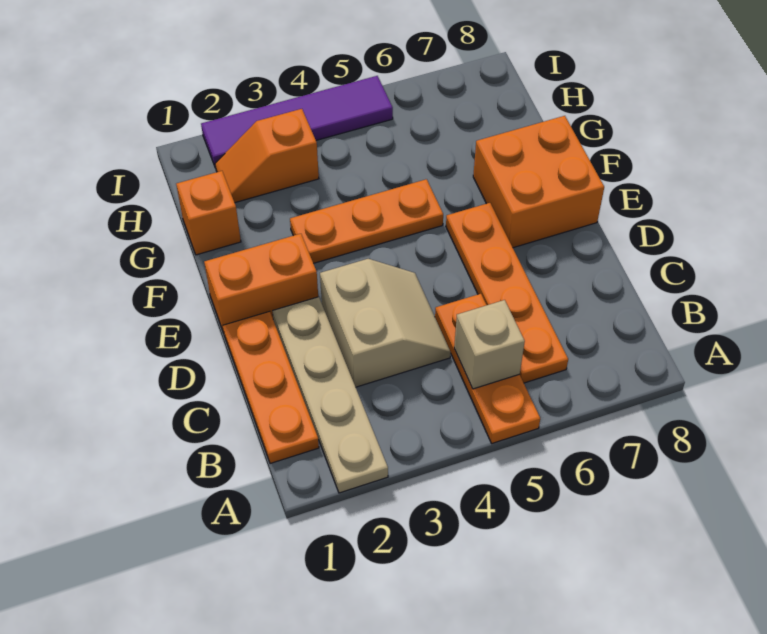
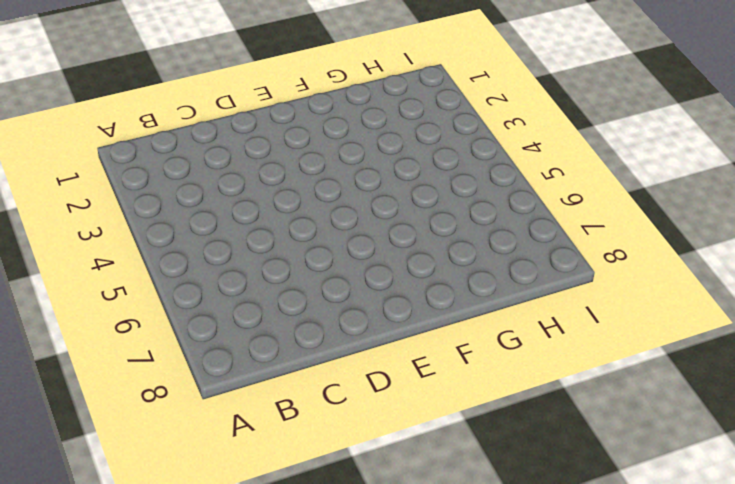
none -> tan 1x4 plate [272,297,388,493]
none -> orange 1x3 plate [435,294,540,443]
none -> orange 1x3 plate [223,311,319,463]

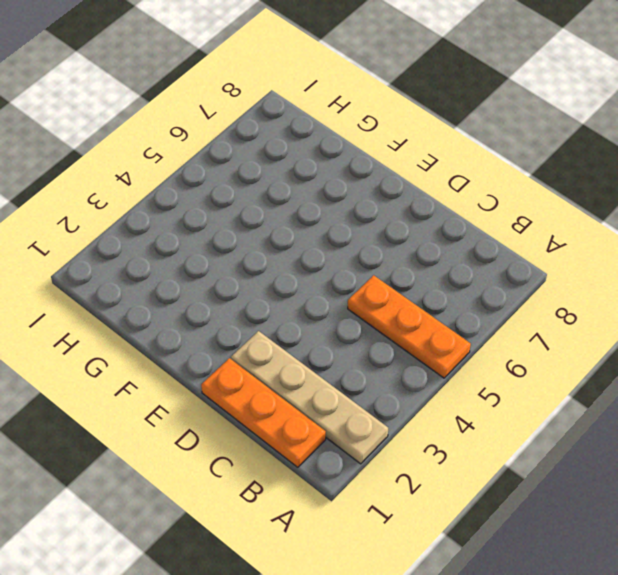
none -> orange 1x4 plate [446,203,568,383]
none -> tan 2x2 slope [320,259,451,387]
none -> orange 1x2 brick [204,234,318,333]

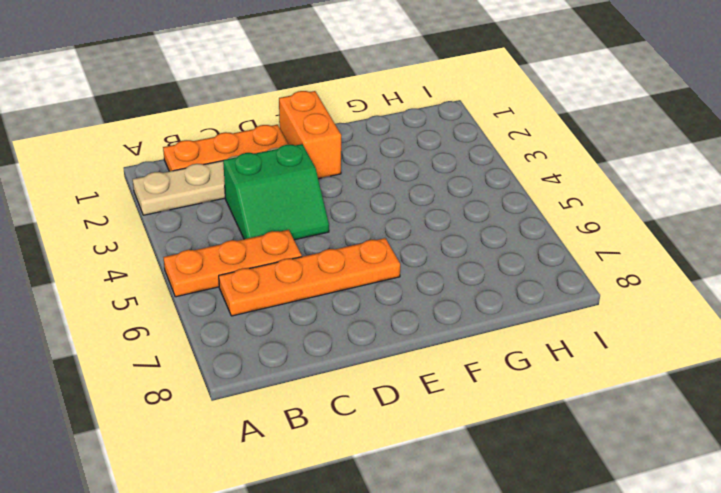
green 2x2 slope [223,144,329,240] -> tan 2x2 slope [320,259,451,387]
none -> orange 2x2 brick [473,116,604,248]
none -> orange 1x3 plate [290,179,443,263]
none -> orange 1x1 brick [176,171,241,255]

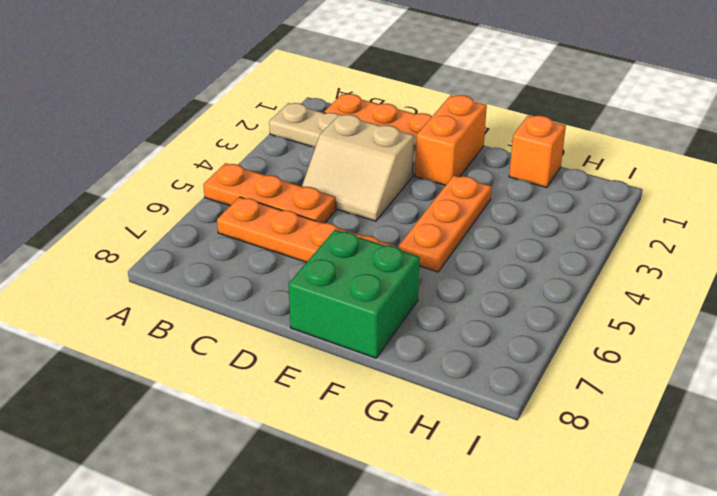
green 2x2 brick [288,230,420,358] -> orange 2x2 brick [473,116,604,248]
none -> orange 1x2 slope [215,109,319,203]
none -> purple 1x4 tile [201,76,393,168]
none -> tan 1x1 brick [454,300,525,389]

